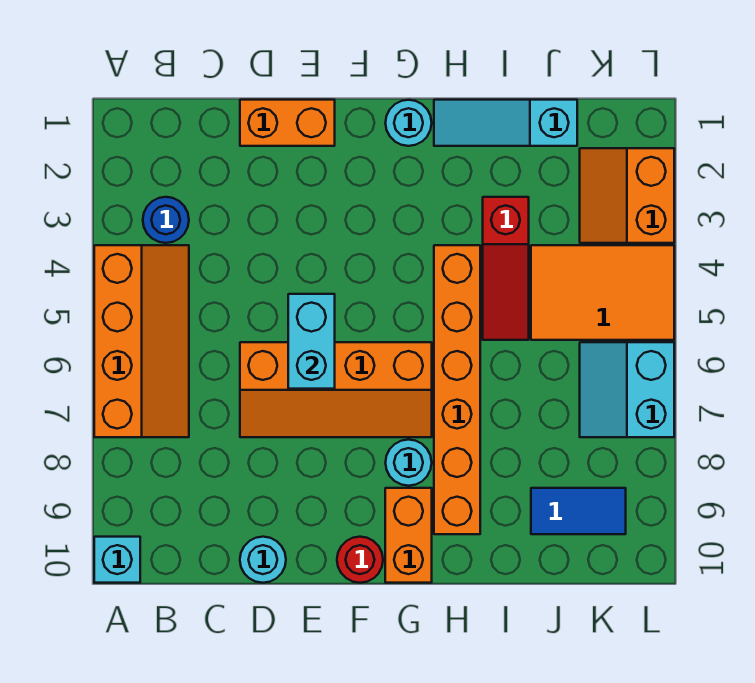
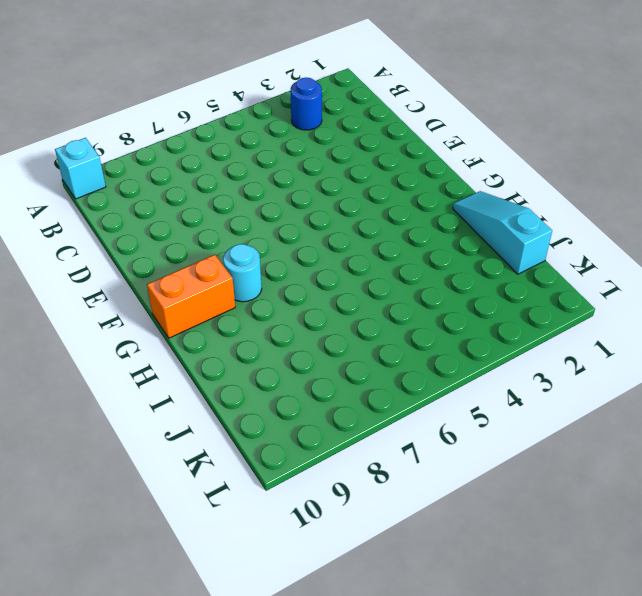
none -> orange 2x4 slope [94,245,189,437]
none -> orange 1x2 brick [240,100,335,146]
none -> orange 2x4 slope [240,342,432,437]

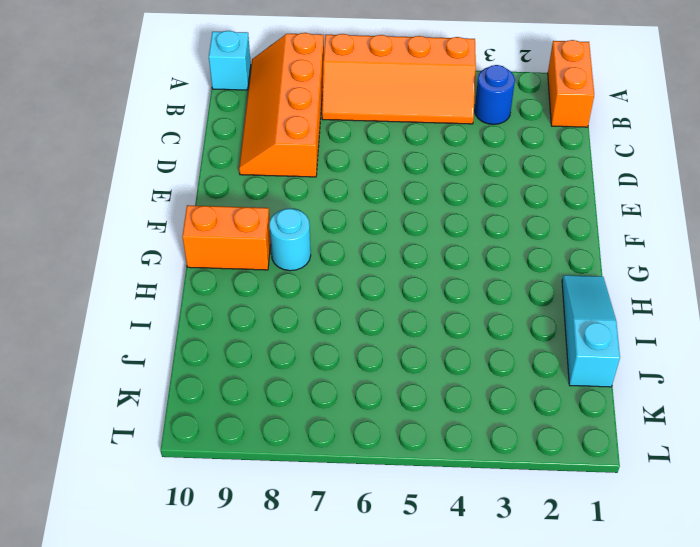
orange 1x2 brick [548,40,594,127] -> orange 1x2 brick moved to [240,100,335,146]
orange 2x4 slope [239,33,324,177] -> orange 2x4 slope moved to [240,342,432,437]
none -> cyan 1x1 round brick [240,537,286,583]
none -> red 1x1 round brick [337,537,383,583]
none -> cyan 1x1 round brick [386,100,432,146]

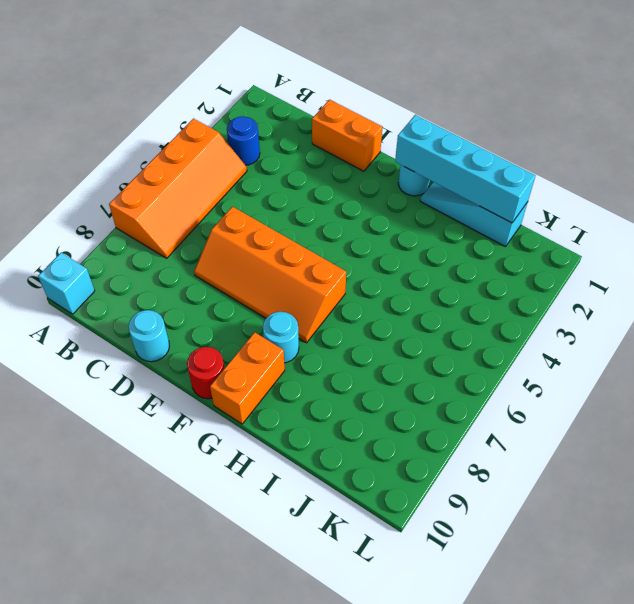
cyan 1x4 brick [395,115,536,223] -> none
none -> orange 1x6 brick [434,245,480,534]
none -> red 1x3 slope [483,197,529,340]
none -> orange 2x3 tile [531,245,674,340]

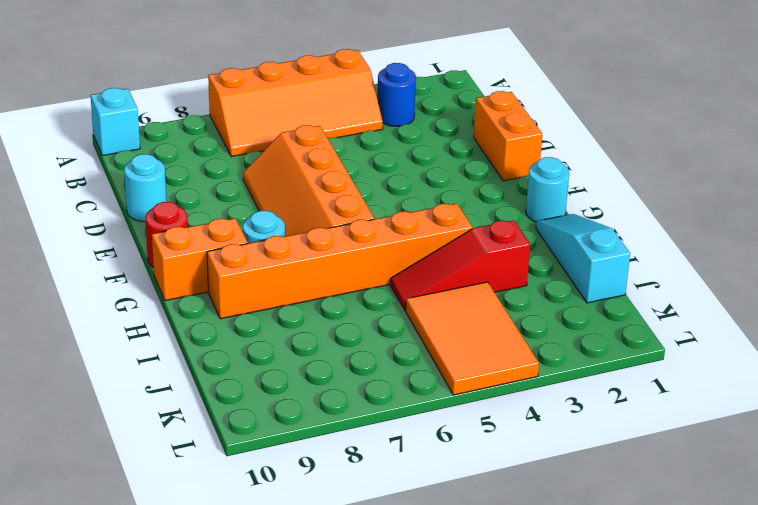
none -> blue 1x2 tile [531,488,626,534]
none -> orange 2x2 slope [580,148,674,243]
none -> cyan 2x2 slope [580,342,674,437]

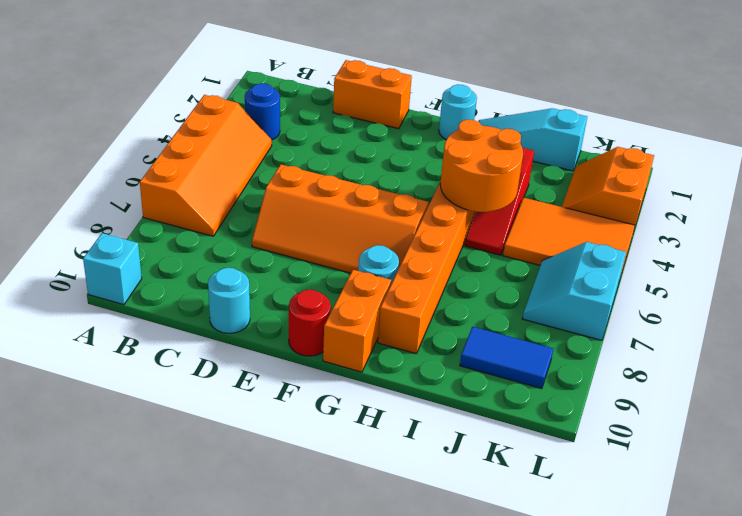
orange 2x2 round brick [440,119,523,212] -> none
none -> cyan 1x2 brick [288,294,335,389]

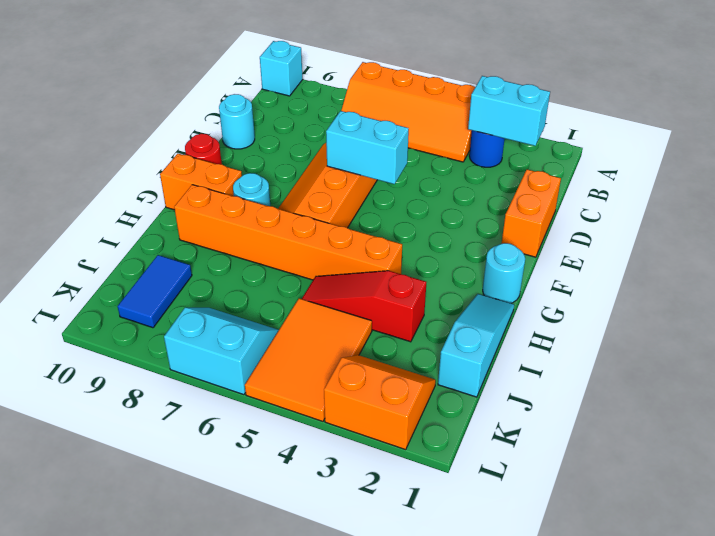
cyan 1x2 brick [468,76,550,146] -> none

